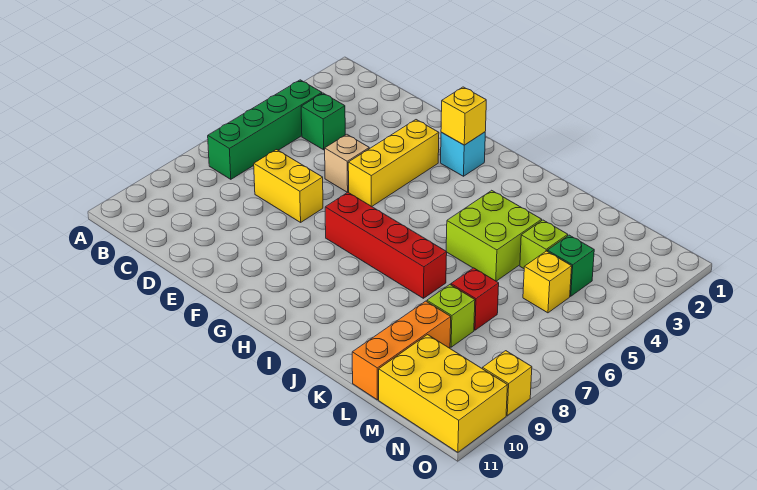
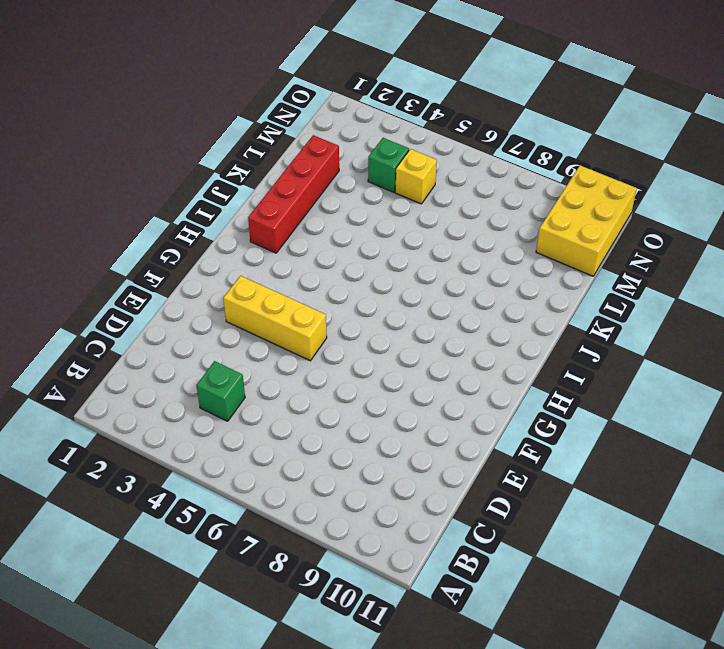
red 1x4 brick [248,135,339,253] -> red 1x4 brick moved to [325,192,447,298]
none -> green 1x4 brick [208,80,322,179]
none -> yellow 1x2 brick [254,150,323,222]
none -> tan 1x1 brick [325,134,369,192]

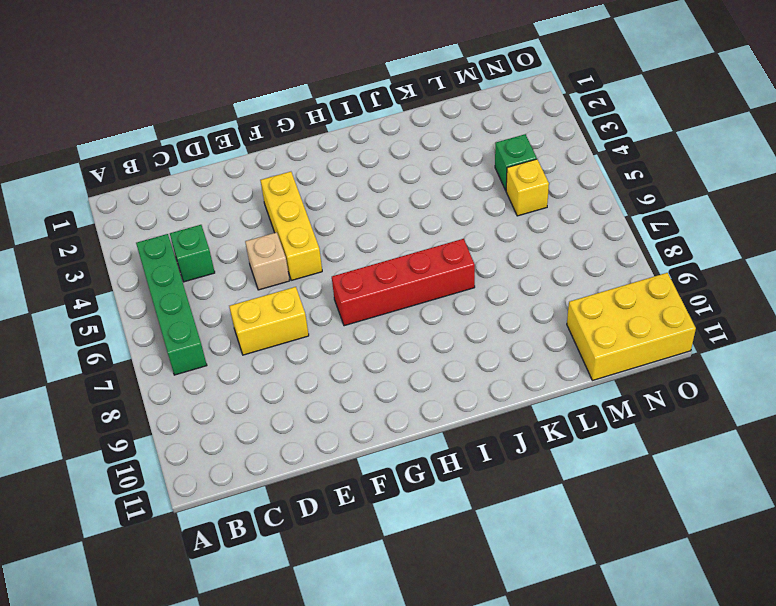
none -> cyan 1x1 brick [441,132,485,176]
none -> lime 2x2 brick [446,190,542,281]
none -> lime 1x1 brick [520,220,568,268]

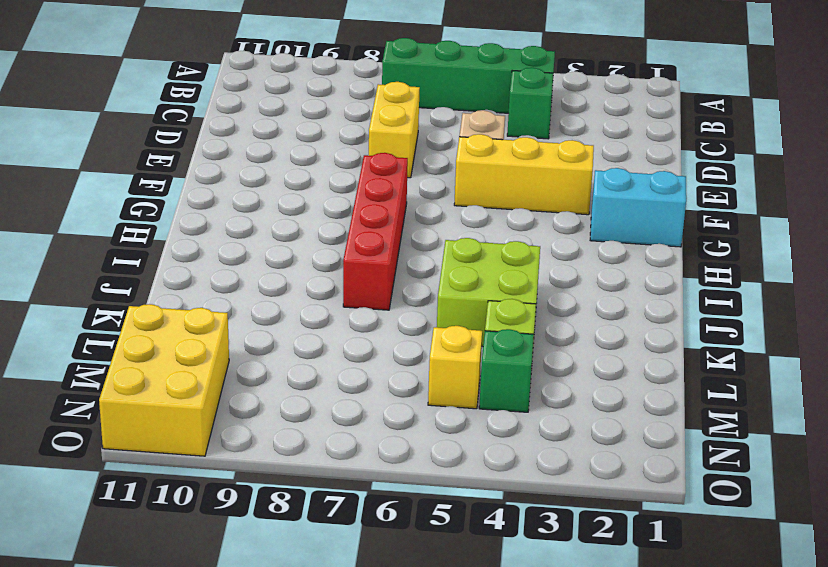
cyan 1x2 brick [590,168,686,247] -> cyan 1x1 brick [441,132,485,176]
none -> red 1x1 brick [451,268,499,330]
none -> lime 1x1 brick [427,285,475,347]
none -> orange 1x3 brick [352,301,451,400]

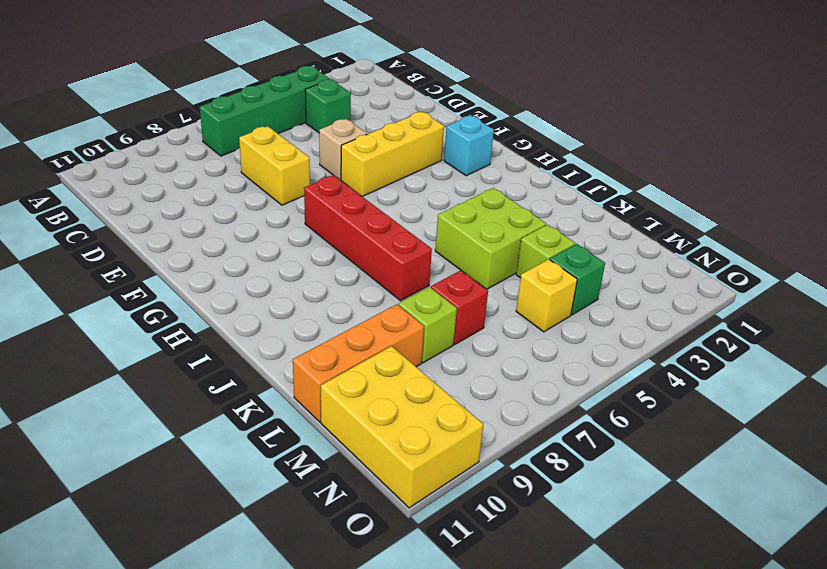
none -> yellow 1x1 brick [482,351,532,415]
none -> yellow 1x1 brick [441,87,486,145]

